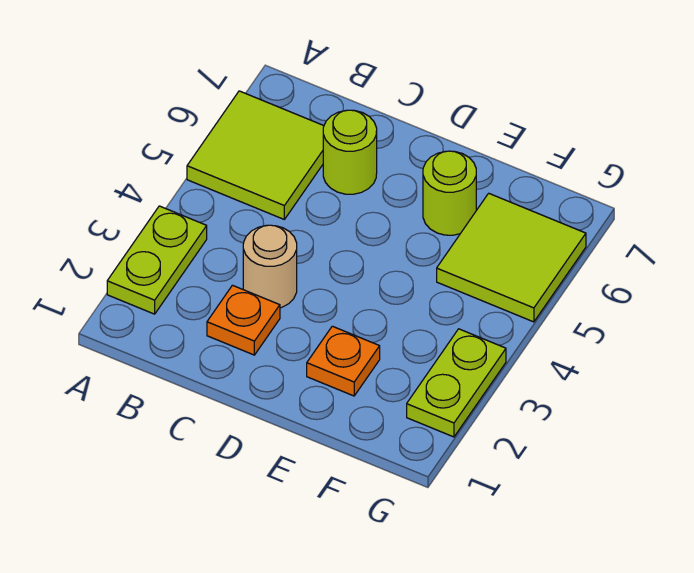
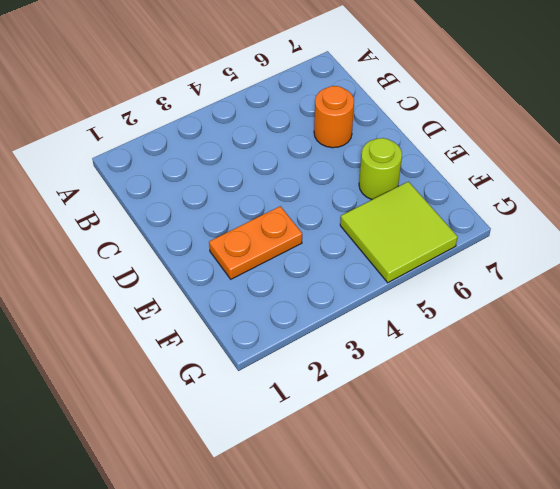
orange 1x1 round brick [314,86,354,148] -> lime 1x1 round brick [323,110,377,194]
orange 1x2 plate [209,206,302,279] -> orange 1x1 plate [307,326,380,396]
none -> lime 1x2 plate [107,206,207,314]
none -> lime 2x2 tile [187,91,324,219]

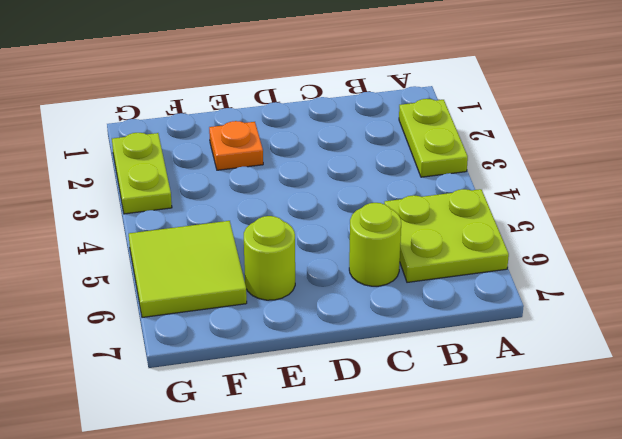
lime 2x2 plate [384,189,509,282] -> lime 2x2 tile [187,91,324,219]
none -> orange 1x1 plate [207,285,280,355]
none -> tan 1x1 round brick [243,225,297,308]

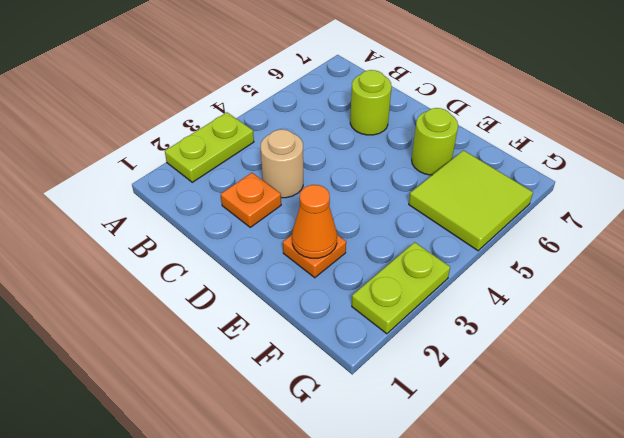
orange 1x1 cone [292,185,337,258] -> none
none -> lime 2x2 tile [187,91,324,219]

